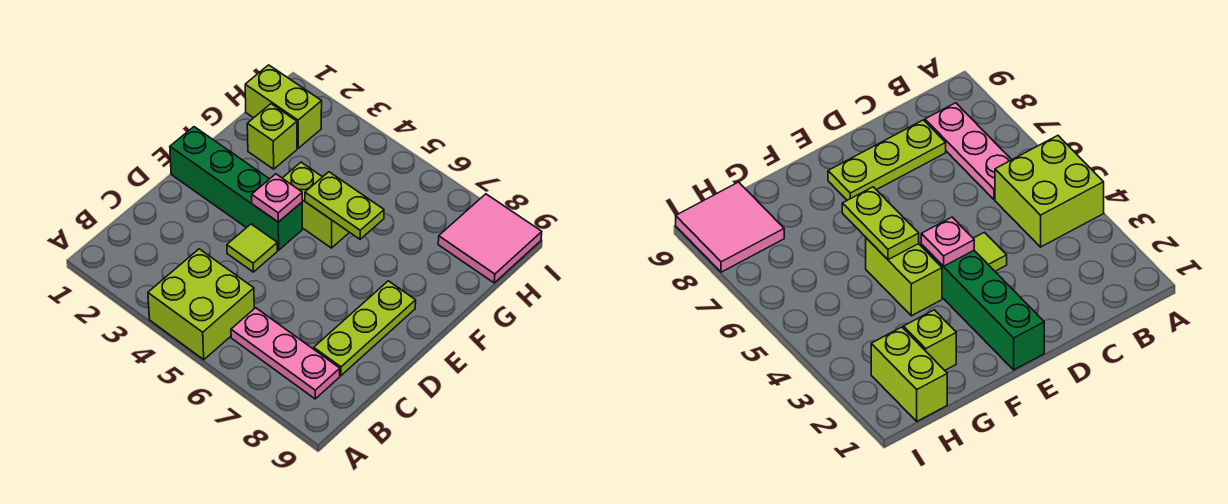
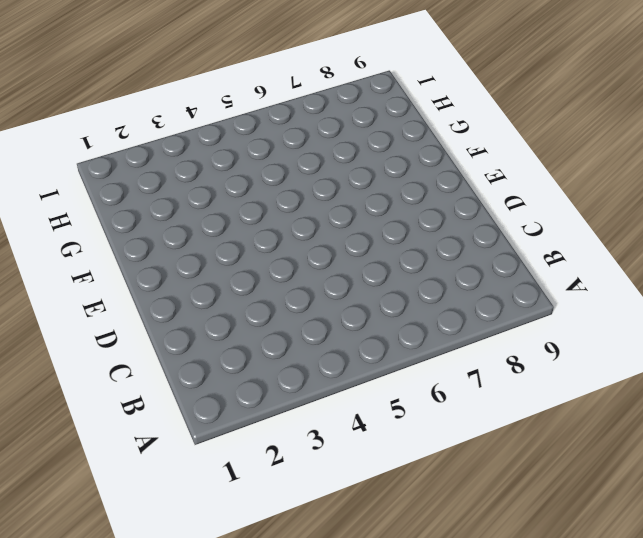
none -> lime 2x2 brick [148,249,254,360]
none -> pink 1x3 plate [231,308,340,399]

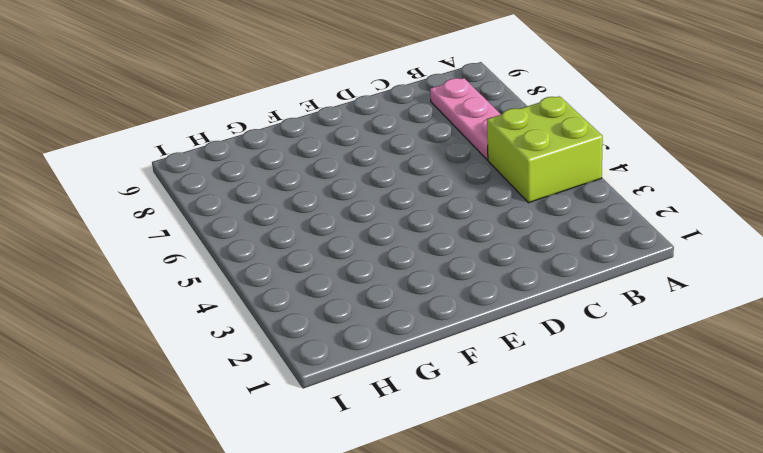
none -> lime 1x3 plate [314,281,416,376]
none -> lime 1x1 tile [227,224,277,272]

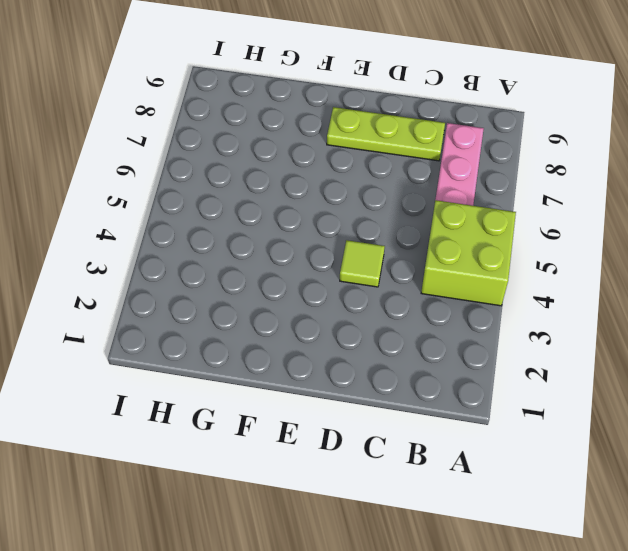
none -> green 1x4 brick [170,127,302,250]
none -> lime 1x2 brick [283,162,350,248]

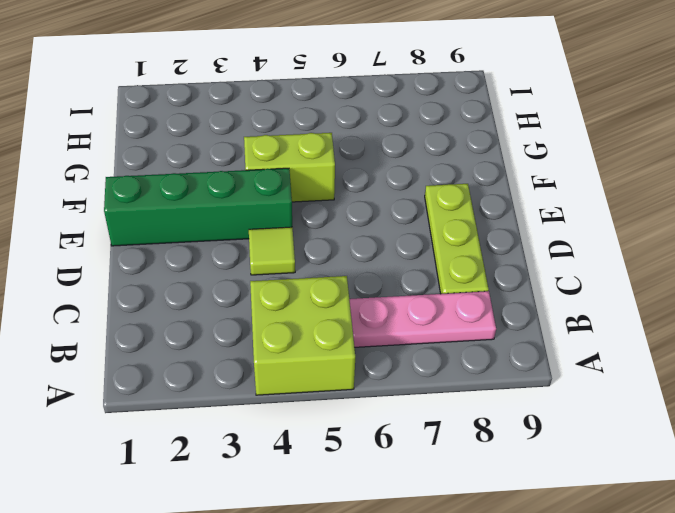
none -> lime 1x1 brick [247,104,297,169]
none -> lime 1x2 brick [245,65,322,148]

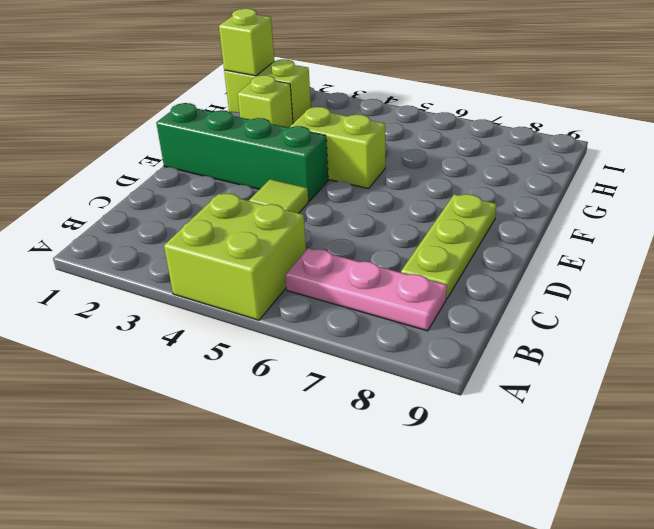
lime 1x1 brick [219,9,274,76] -> none
none -> pink 2x2 tile [438,194,542,283]
none -> pink 1x1 plate [252,174,302,222]

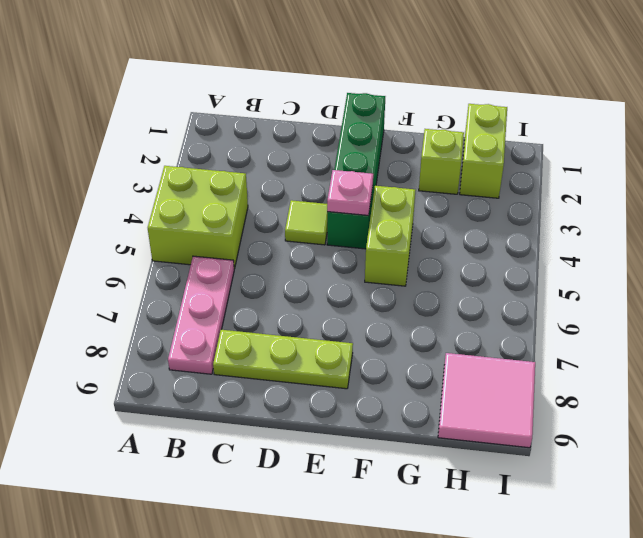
none -> lime 1x2 plate [305,172,384,239]

